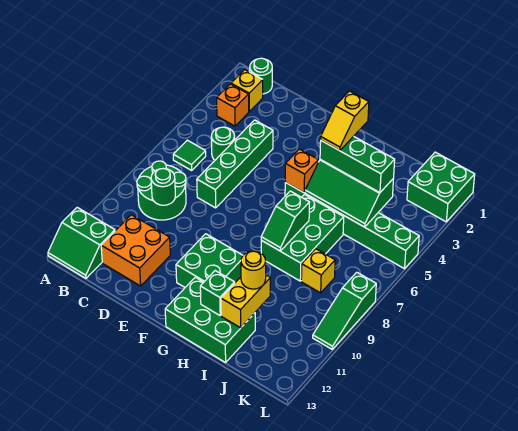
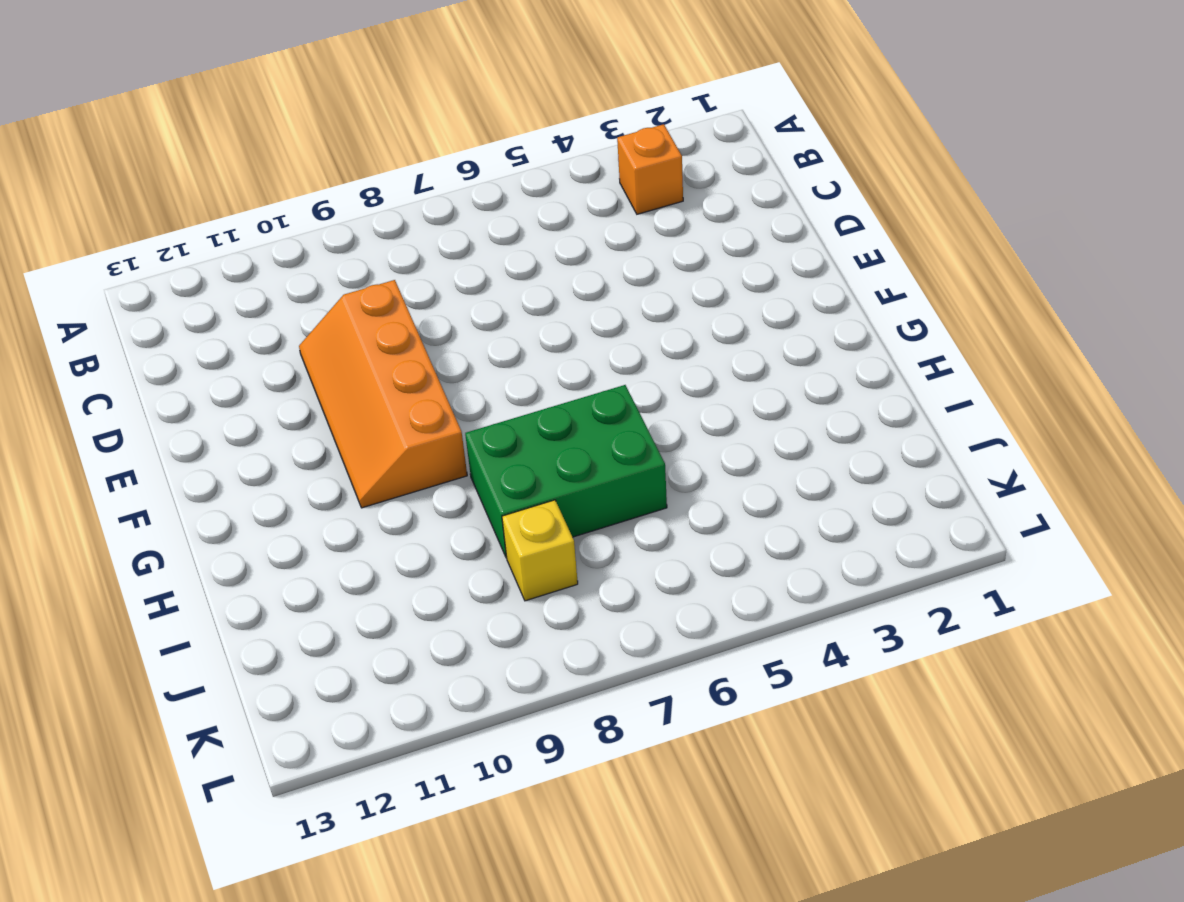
orange 2x4 slope [299,280,467,508] -> green 2x2 brick [176,234,243,287]
none -> green 2x2 slope [48,207,115,278]
none -> green 1x1 round brick [250,58,272,94]
none -> yellow 1x1 brick [231,70,263,111]

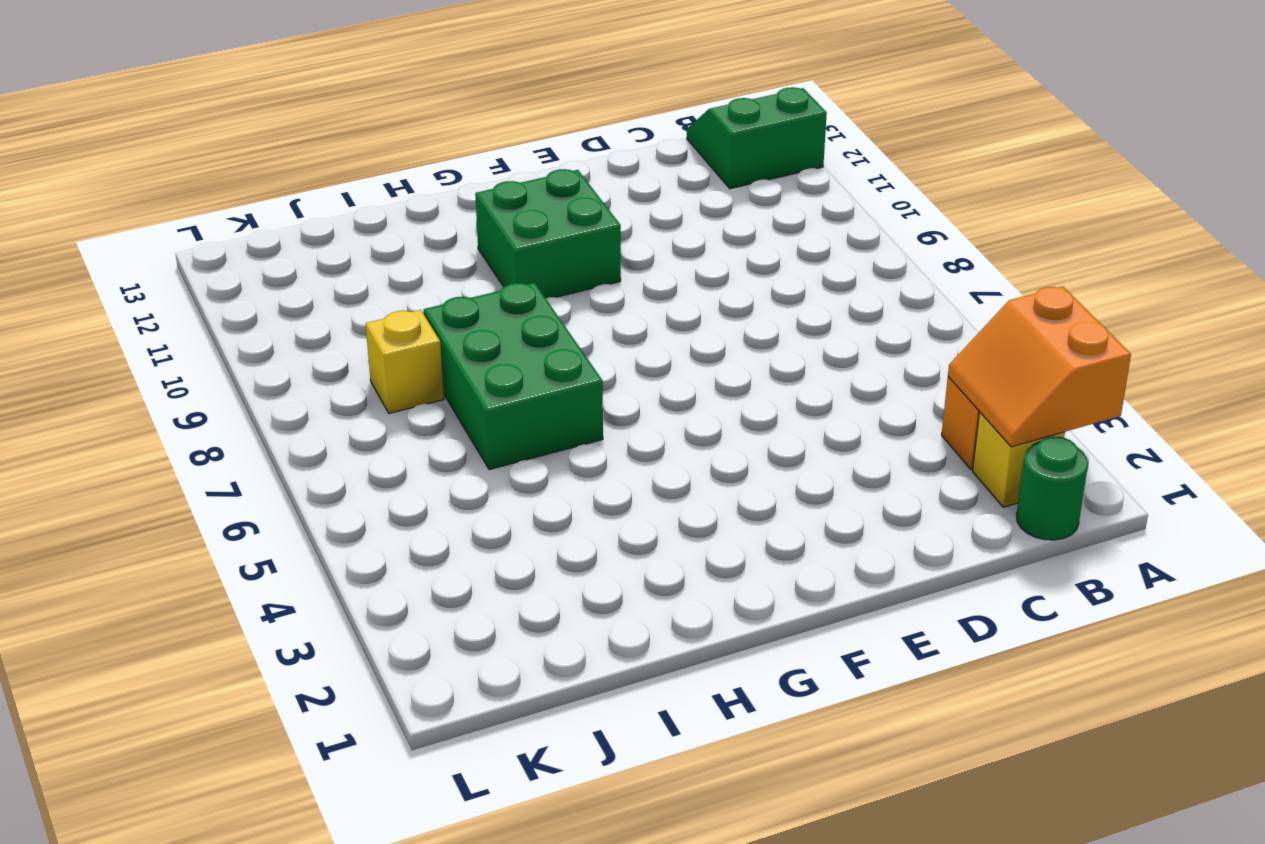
orange 2x2 slope [948,286,1131,447] -> none
none -> green 1x1 tile [173,140,206,170]
none -> green 2x2 round brick [137,161,186,220]
none -> green 1x1 round brick [211,127,235,160]

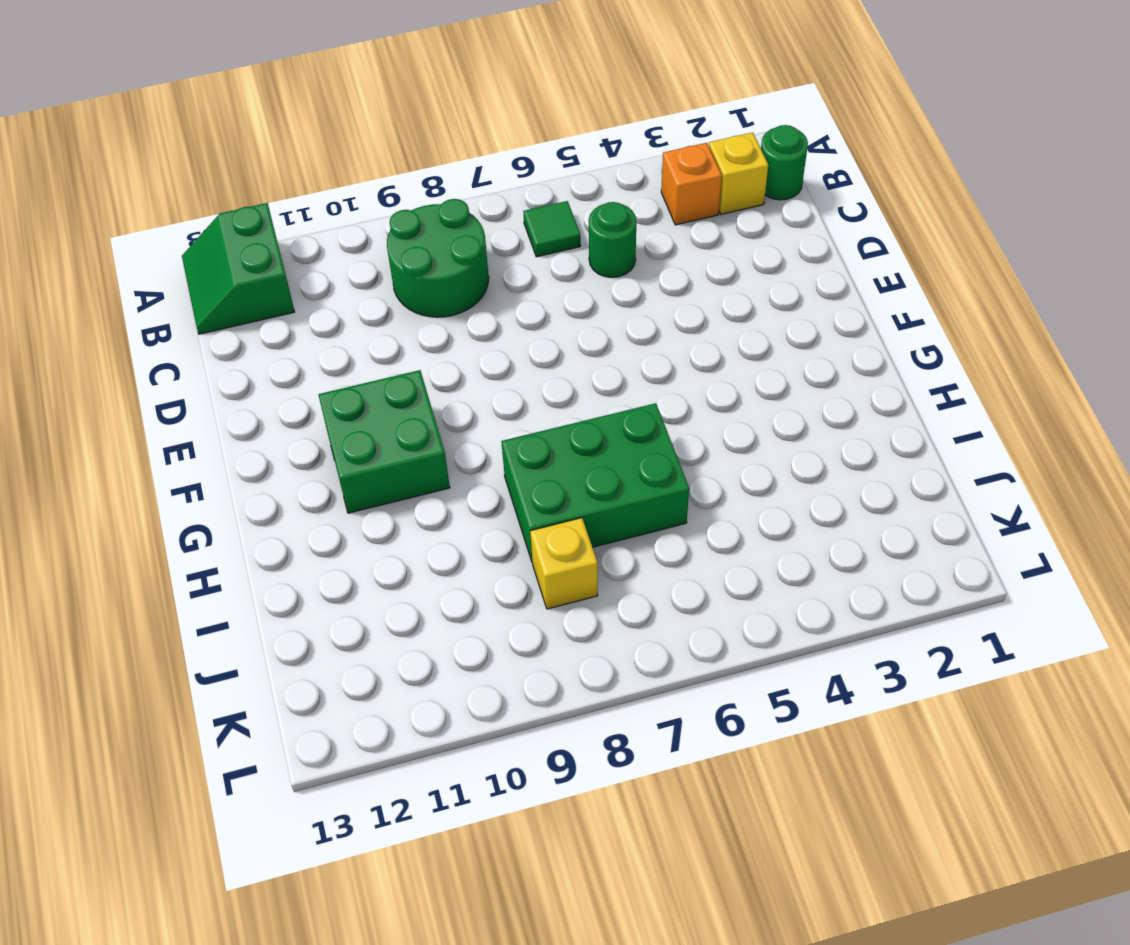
none -> orange 2x2 brick [101,215,170,286]
none -> green 1x4 brick [197,120,273,208]
none -> green 1x6 brick [285,182,419,269]

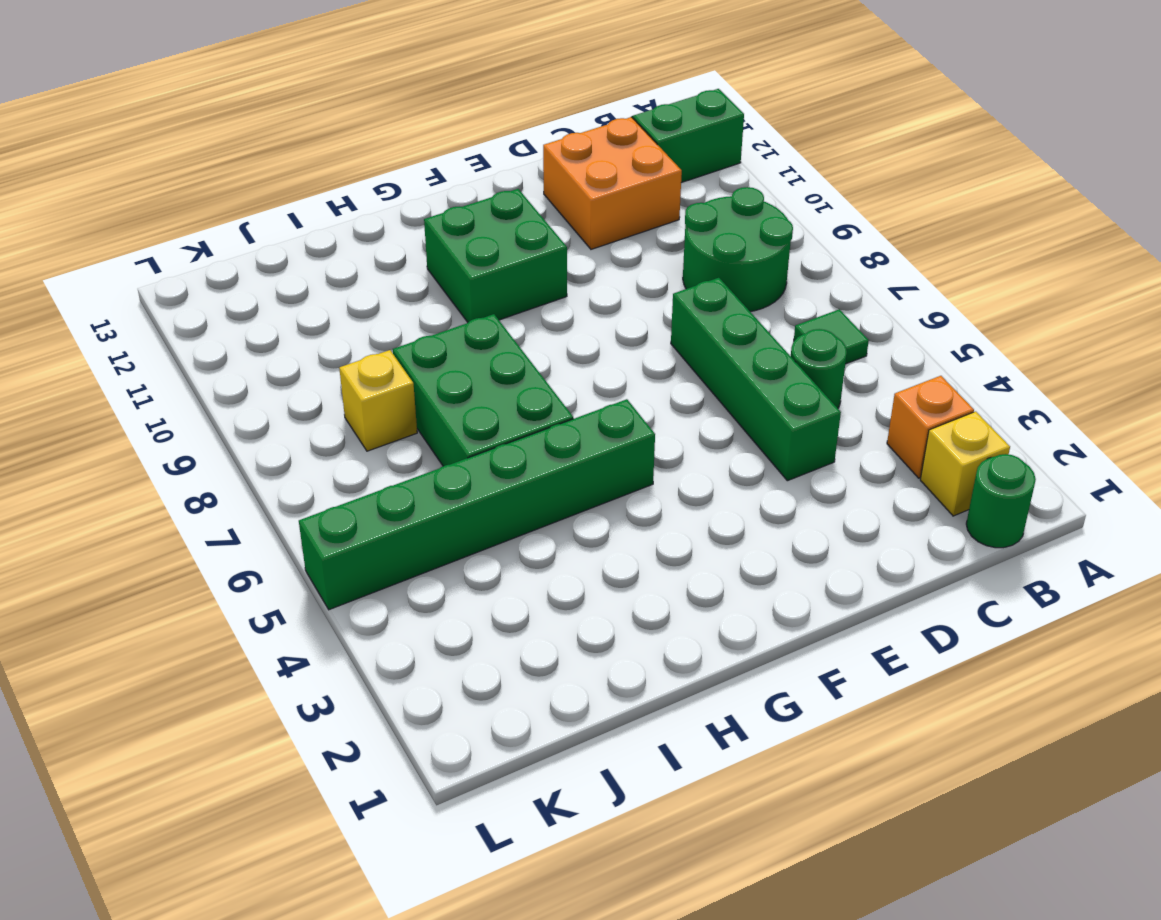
none -> green 2x3 brick [165,277,255,363]
none -> green 2x2 brick [407,152,475,222]
none -> green 1x3 slope [313,272,376,349]

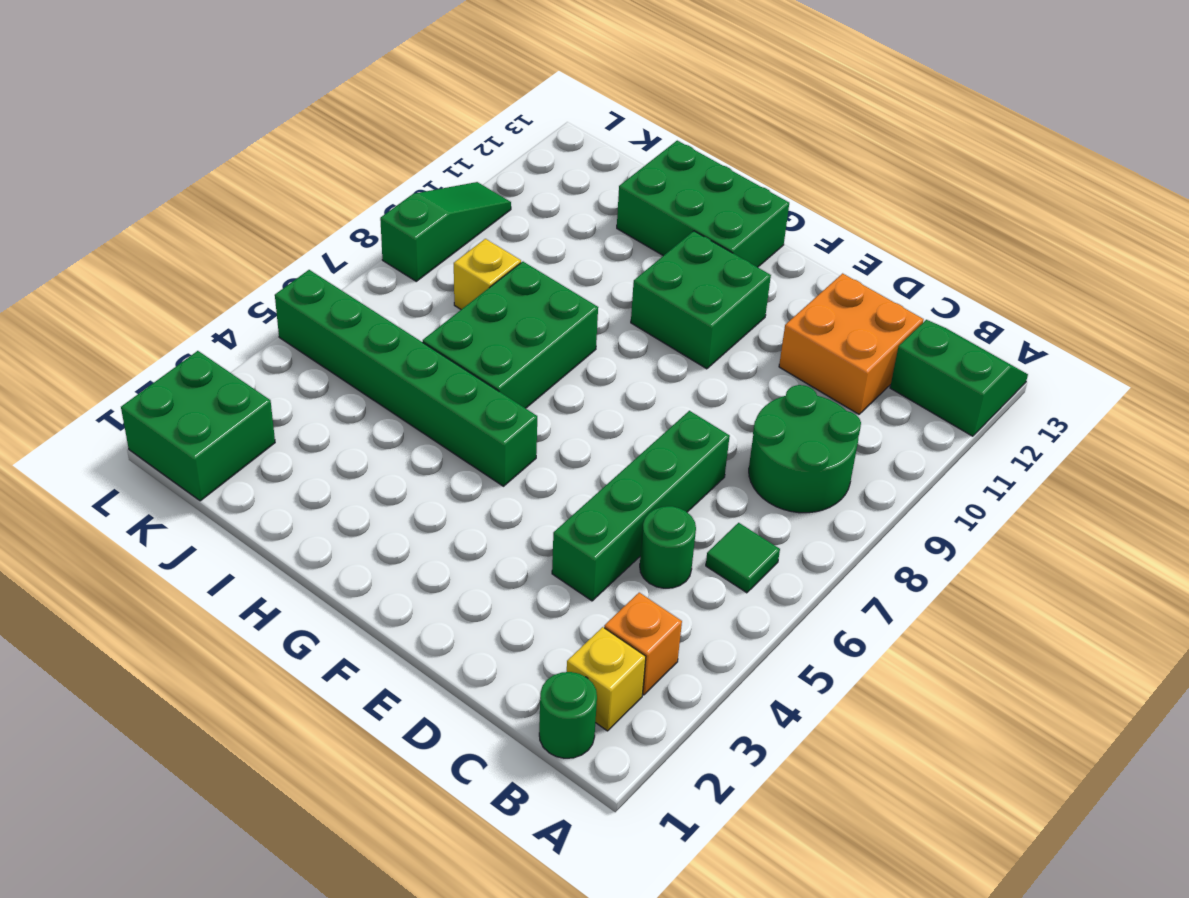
none -> green 1x1 round brick [151,169,175,205]
none -> orange 1x1 brick [285,149,318,193]
none -> green 2x3 slope [305,159,393,227]

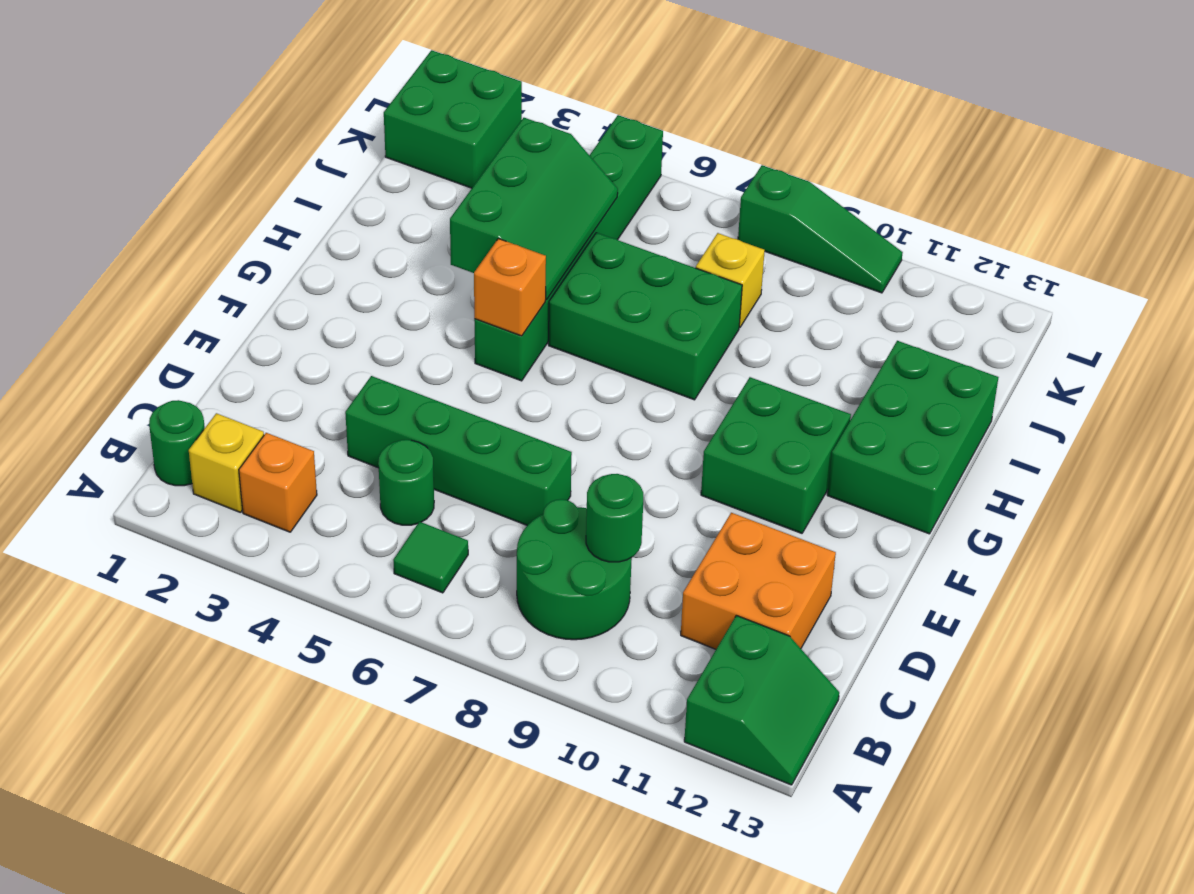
none -> green 1x2 slope [261,191,309,251]
none -> green 1x1 brick [200,271,235,315]
none -> yellow 1x2 brick [221,275,270,328]

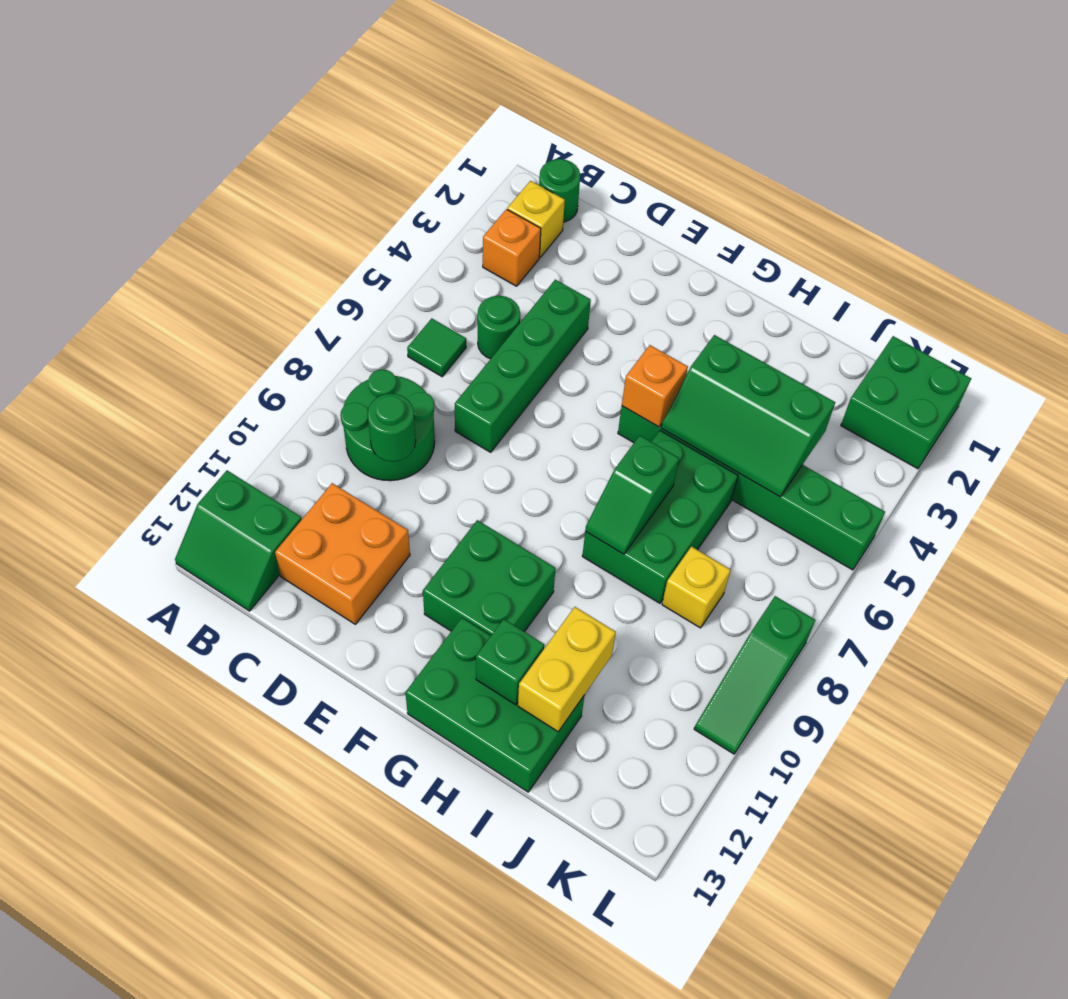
none -> green 1x3 brick [320,136,395,193]
none -> yellow 1x1 round brick [241,251,266,289]
none -> yellow 1x2 slope [321,91,369,151]

